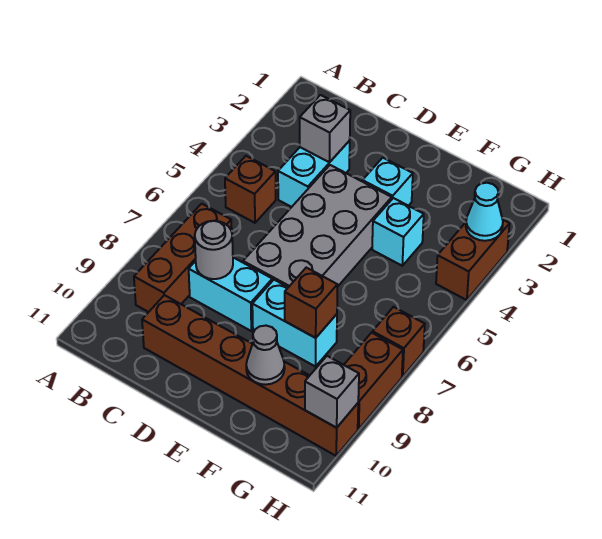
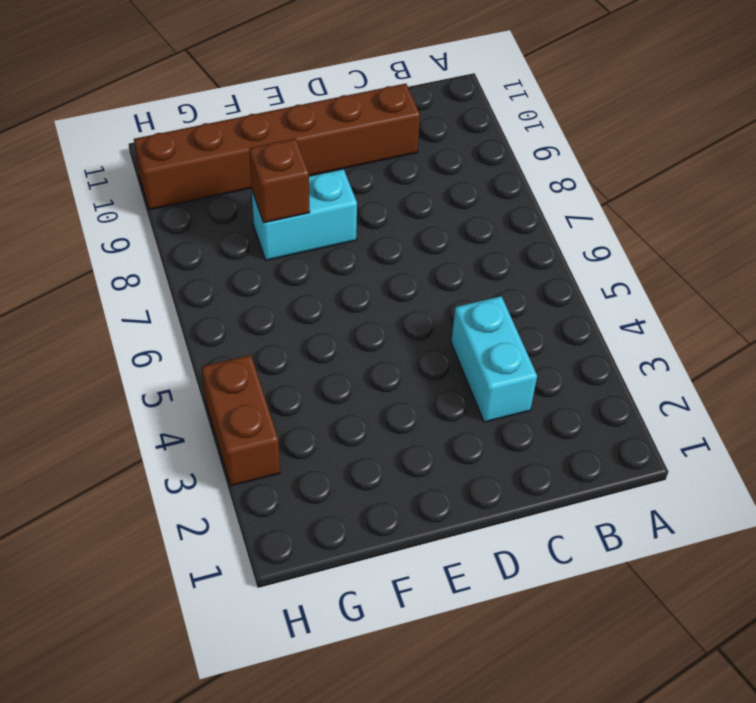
none -> brown 1x1 brick [225,156,276,223]
none -> brown 1x3 brick [134,204,232,312]
none -> cyan 1x2 brick [189,258,272,331]

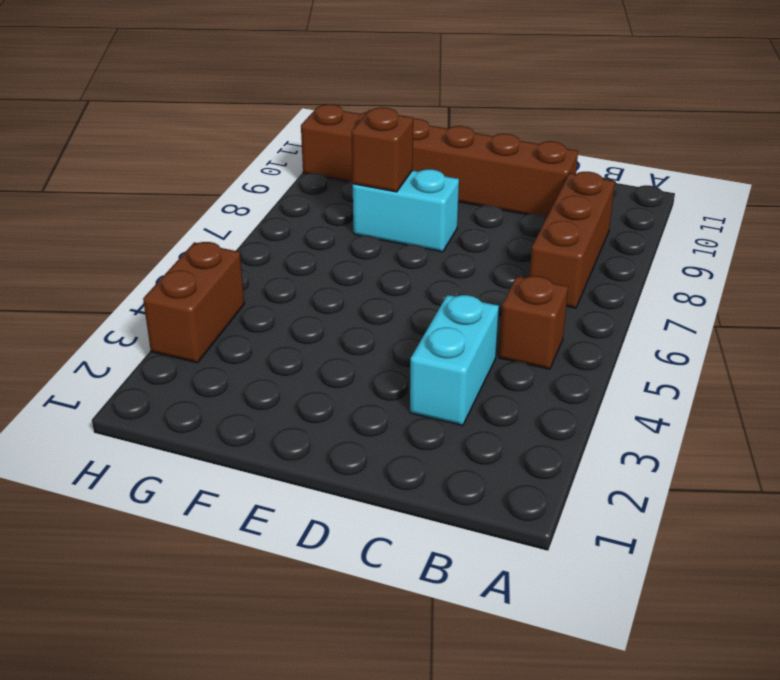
none -> cyan 1x2 brick [189,258,272,331]
none -> grey 2x4 brick [243,165,392,287]
none -> cyan 1x1 brick [362,158,413,206]

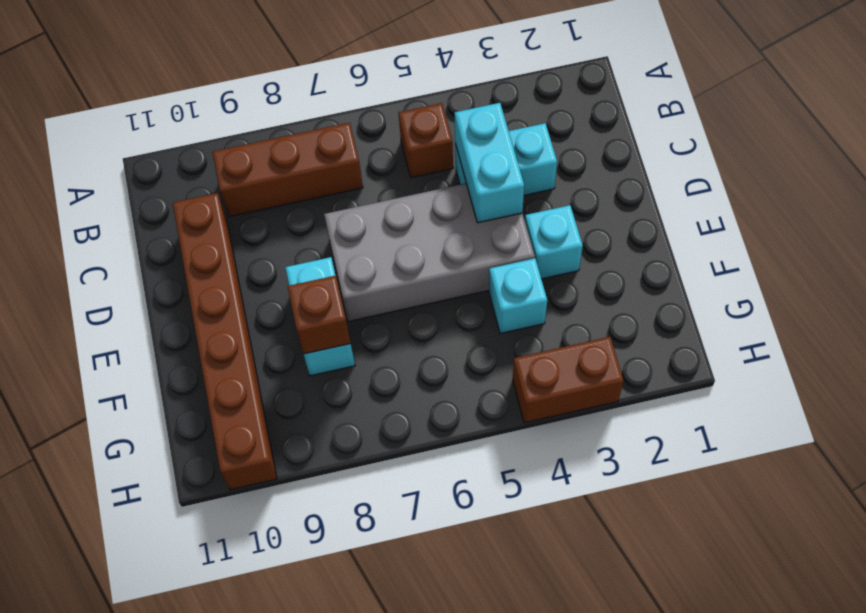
cyan 1x2 brick [455,103,524,223] -> cyan 1x2 brick moved to [189,258,272,331]
none -> brown 1x1 brick [372,307,425,377]
none -> brown 1x2 brick [344,333,403,429]
none -> grey 1x1 brick [300,95,350,162]

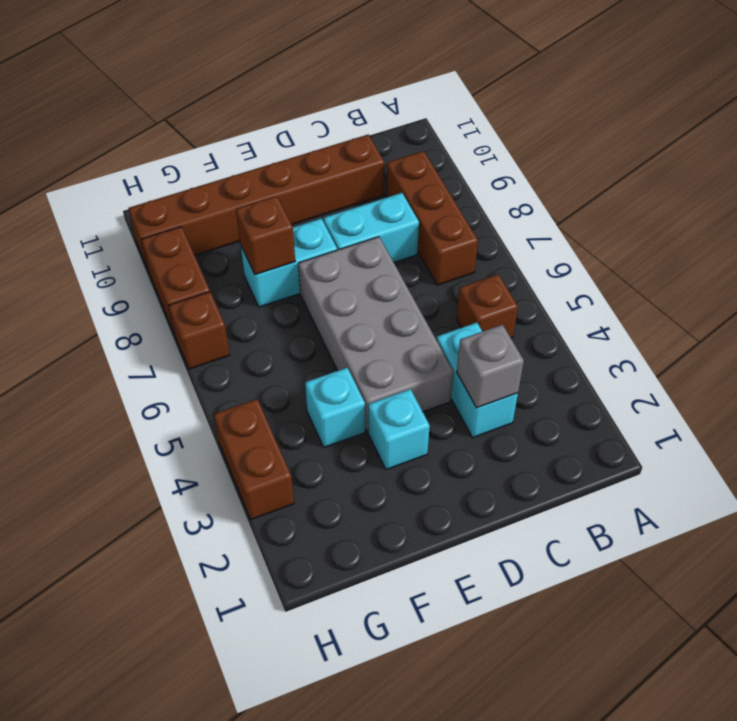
none -> grey 1x1 round brick [195,221,233,279]
none -> grey 1x1 cone [246,326,285,385]
none -> cyan 1x1 cone [466,183,503,241]

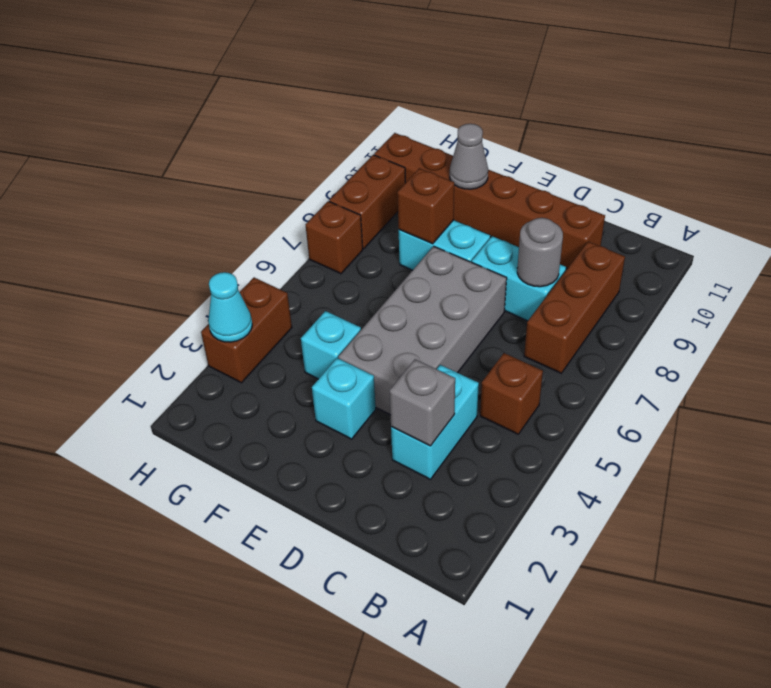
none -> grey 1x1 brick [305,356,359,428]

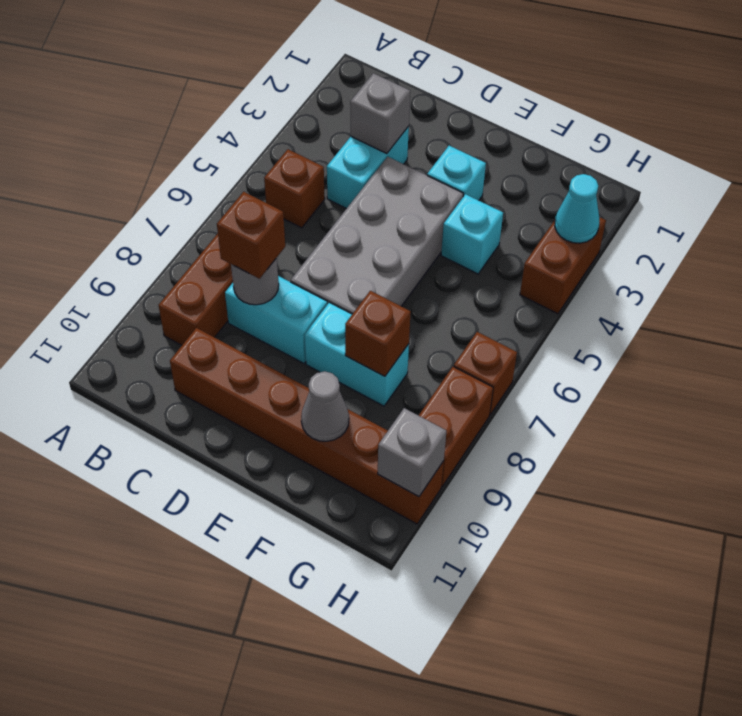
brown 1x1 brick [217,192,285,279] -> none

